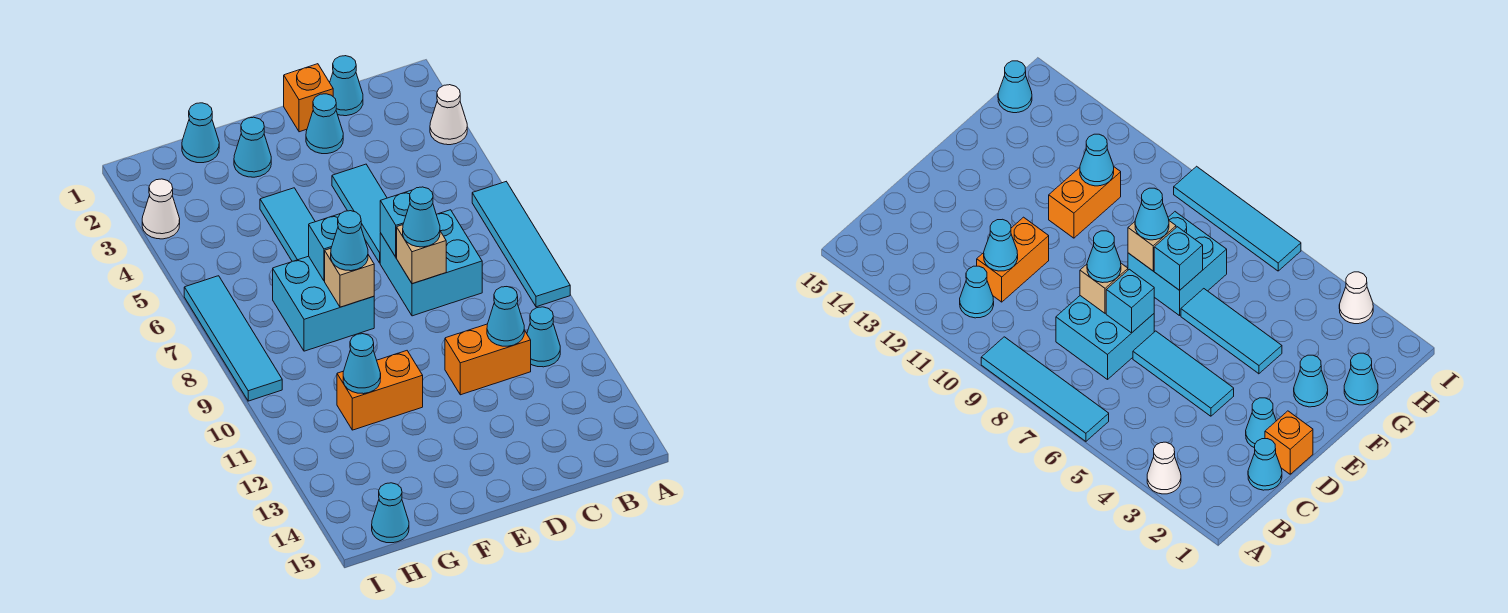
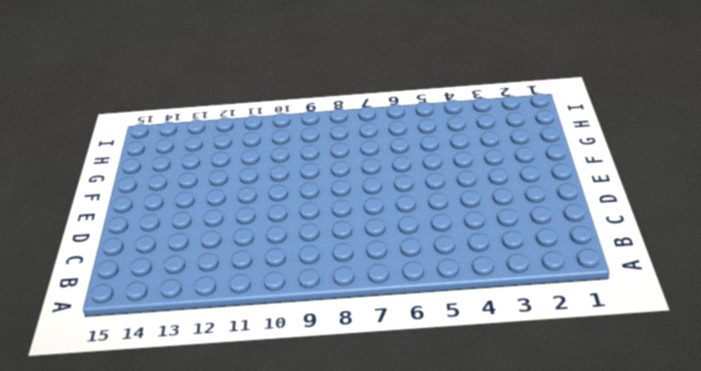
none -> white 1x1 cone [430,85,467,145]
none -> cyan 1x4 tile [472,182,570,307]
none -> cyan 1x1 cone [527,307,560,367]

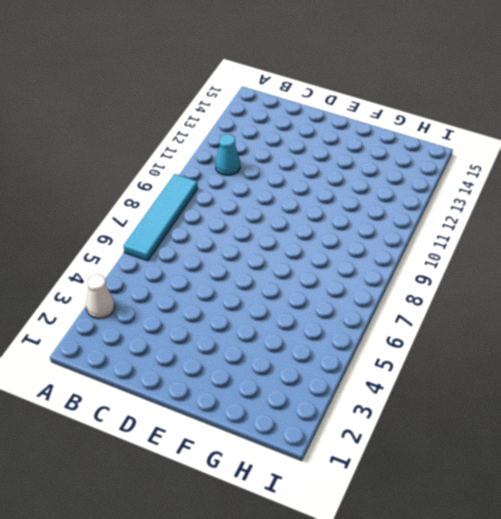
none -> cyan 1x1 cone [330,56,363,116]
none -> cyan 2x2 brick [380,210,482,316]
none -> orange 1x2 brick [445,324,531,395]

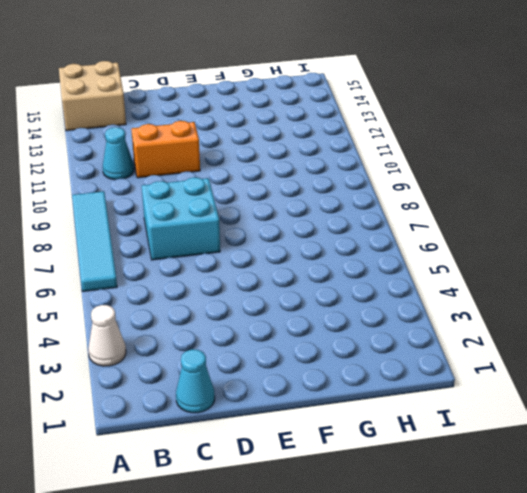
tan 2x2 brick [59,61,126,131] -> none
none -> orange 1x1 brick [284,64,333,132]
none -> cyan 1x1 cone [306,94,343,154]
none -> cyan 1x3 tile [332,164,387,263]

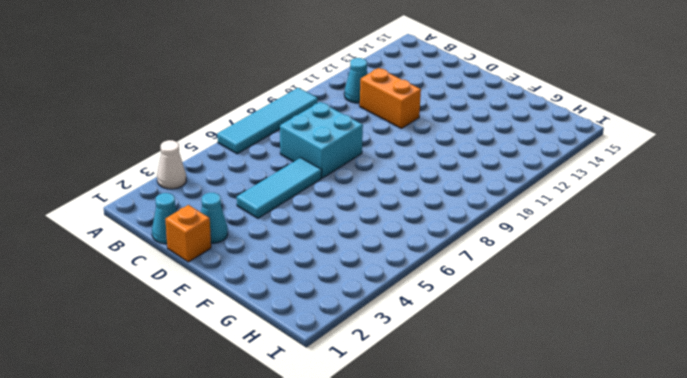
none -> cyan 1x1 cone [234,117,271,177]
none -> cyan 1x3 tile [260,188,315,261]
none -> cyan 2x2 brick [273,256,374,351]

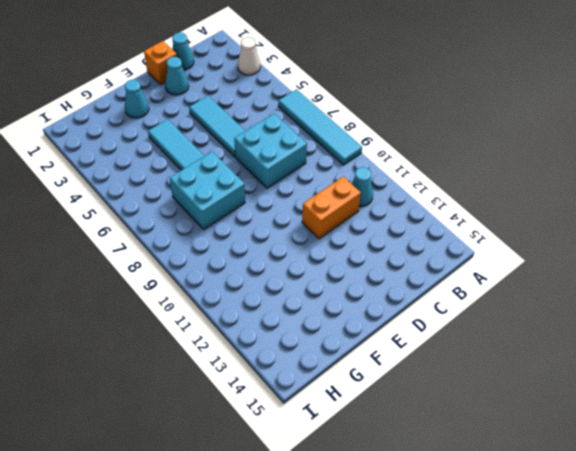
none -> orange 1x2 brick [337,351,423,430]
none -> cyan 1x1 cone [182,103,219,163]
none -> cyan 1x1 cone [372,483,409,543]

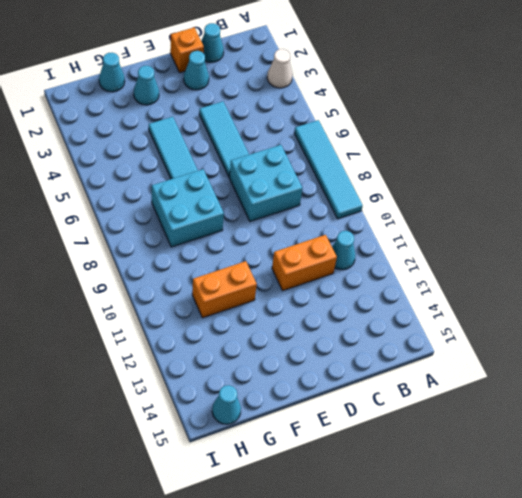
none -> white 1x1 cone [142,179,180,239]
none -> cyan 1x4 tile [184,276,282,401]
none -> cyan 1x1 cone [487,287,524,346]

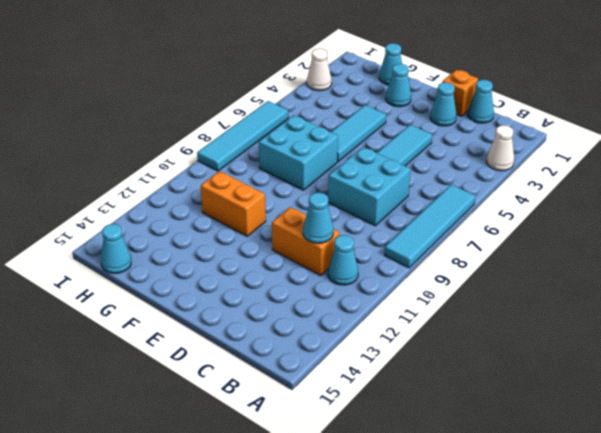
none -> cyan 1x1 brick [380,190,412,257]
none -> tan 1x1 brick [397,225,446,284]
none -> cyan 1x1 brick [309,214,340,281]

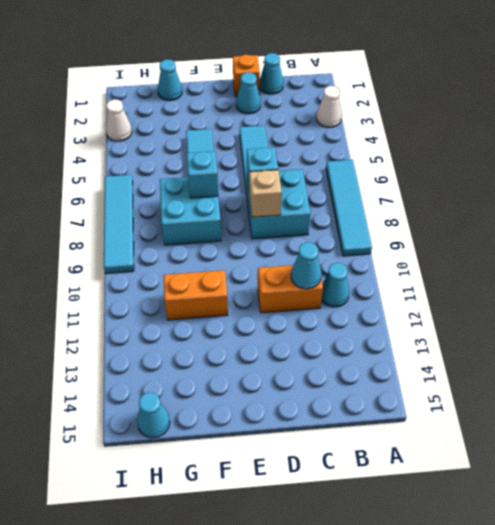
none -> cyan 1x1 cone [234,117,271,177]
none -> tan 1x1 brick [325,248,374,307]
none -> cyan 1x1 cone [343,334,381,394]

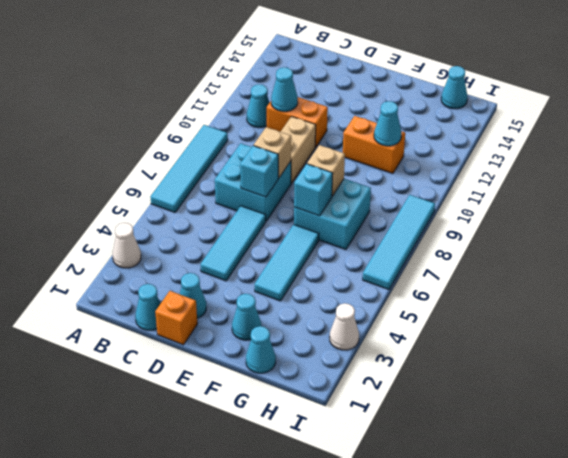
tan 1x2 brick [281,116,316,184] -> none
none -> cyan 1x1 cone [403,187,440,247]
none -> cyan 1x1 cone [331,211,368,271]

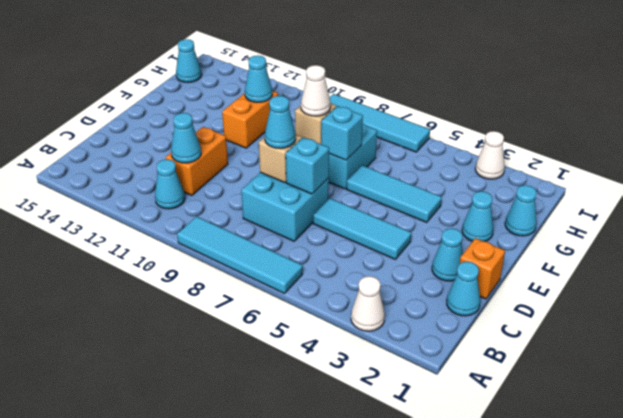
white 1x1 cone [301,65,331,116] -> cyan 1x1 cone [331,211,368,271]

